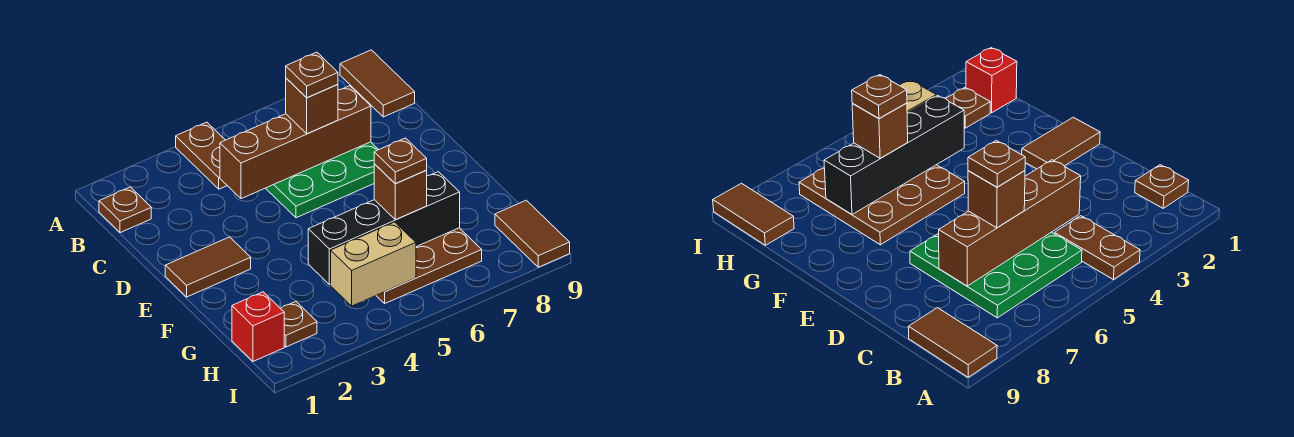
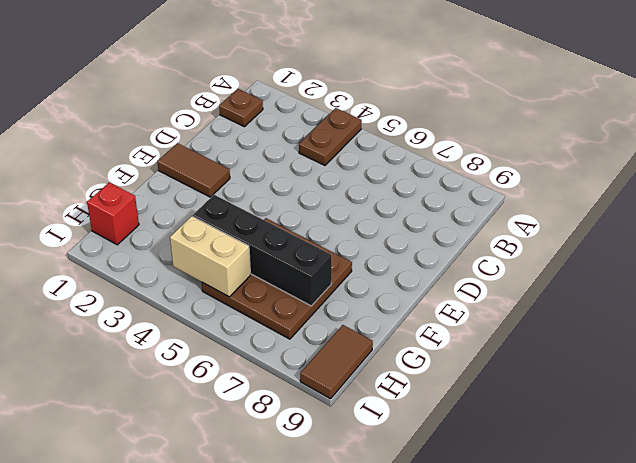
none -> brown 1x2 tile [340,50,415,117]
none -> green 3x3 plate [266,142,379,218]
none -> brown 1x1 plate [280,302,317,347]

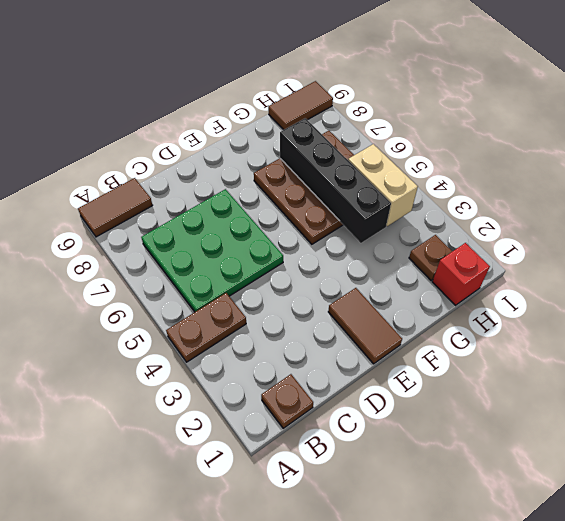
none -> brown 1x4 brick [220,86,371,199]
none -> brown 1x1 brick [286,78,338,134]
none -> brown 1x1 brick [374,164,427,220]

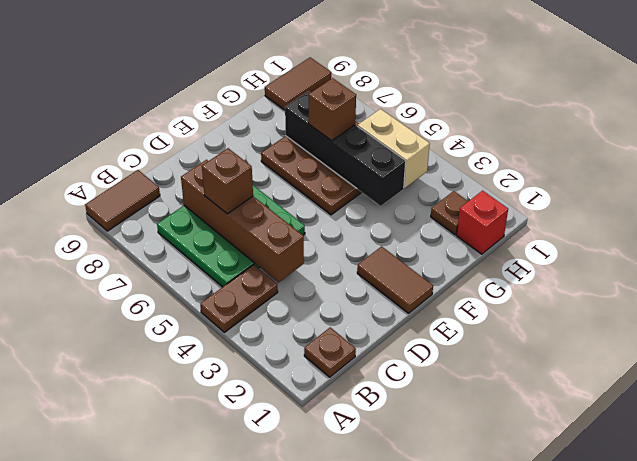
none -> brown 1x1 plate [286,52,338,98]
none -> brown 1x1 plate [374,138,427,184]

